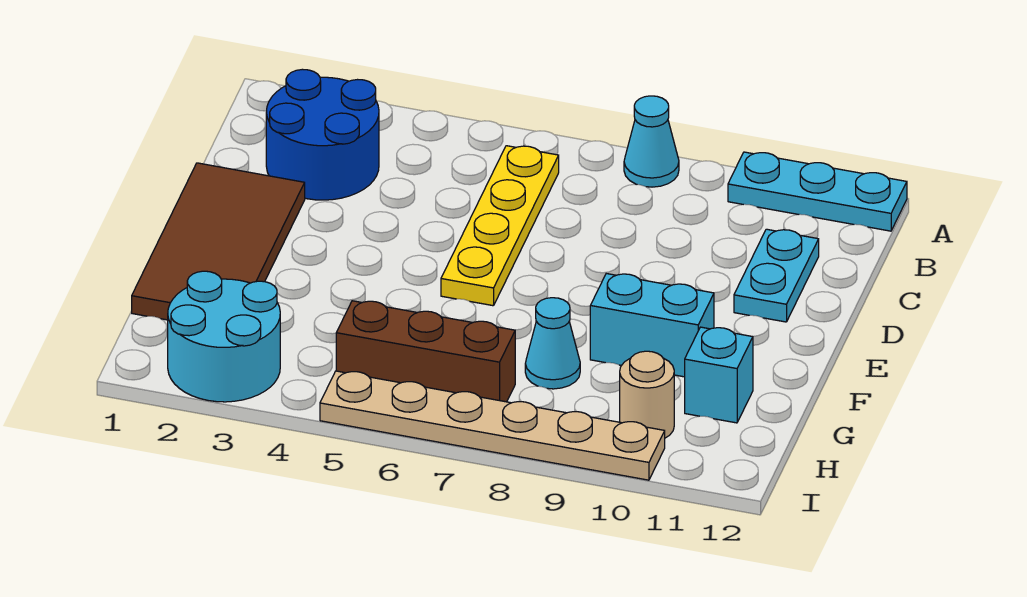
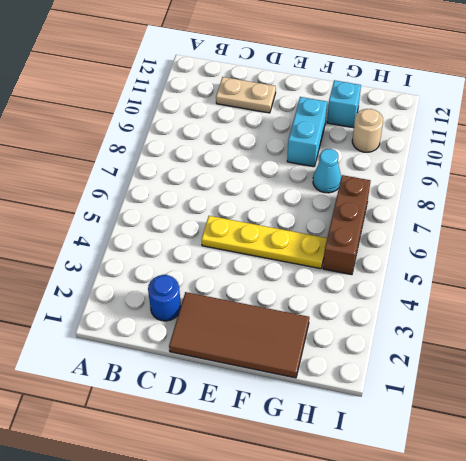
blue 1x1 round brick [148,275,181,321] -> blue 2x2 round brick [266,69,379,200]
tan 1x2 plate [216,77,276,113] -> cyan 1x2 plate [734,229,819,322]
yellow 1x4 plate [202,216,327,269] -> yellow 1x4 plate moved to [441,146,559,306]
none -> cyan 1x1 cone [624,96,679,187]
none -> cyan 1x3 plate [728,152,907,231]
none -> cyan 2x2 round brick [168,271,280,402]

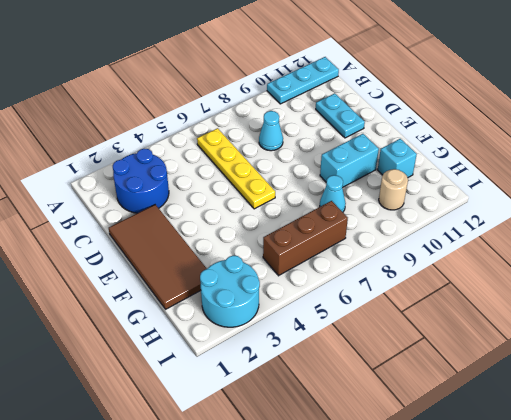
cyan 1x1 cone [259,111,283,151] -> cyan 1x1 cone moved to [624,96,679,187]
none -> tan 1x6 plate [320,371,665,480]

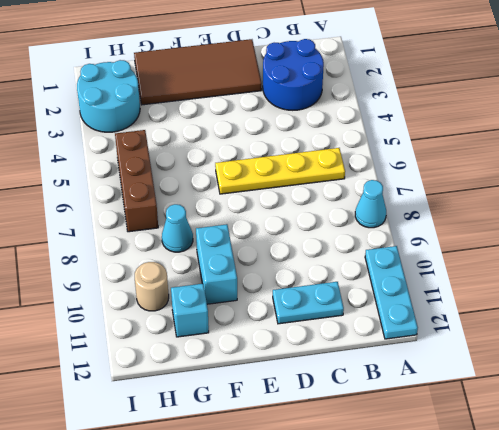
none -> tan 1x6 plate [320,371,665,480]

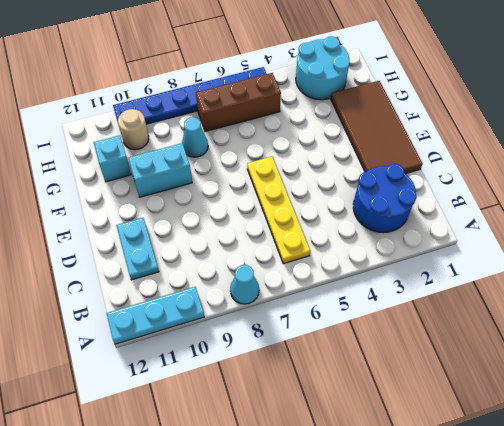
blue 1x6 plate [113,67,267,124] -> tan 1x6 plate [320,371,665,480]

